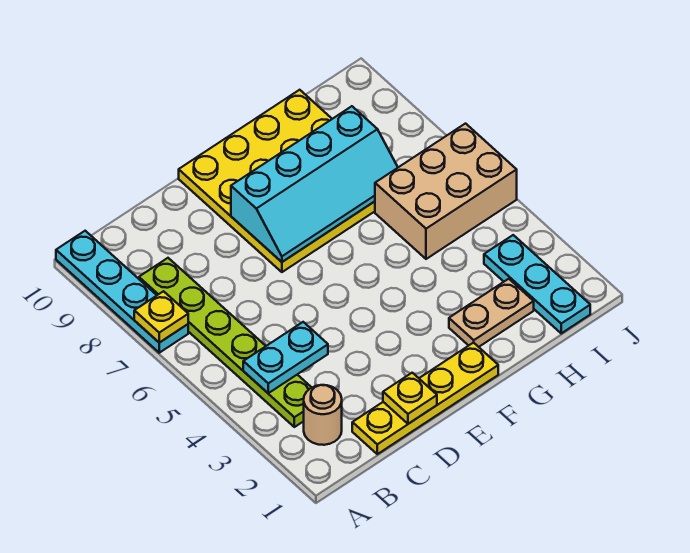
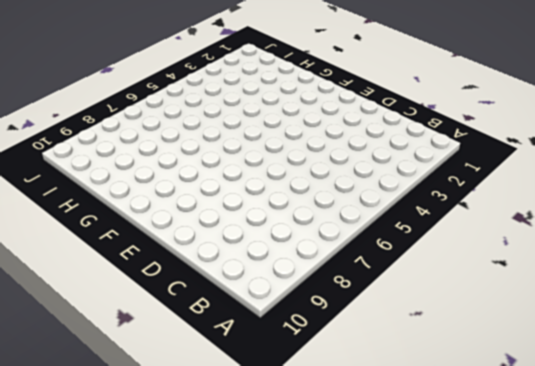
none -> cyan 1x4 plate [56,231,188,353]
none -> tan 1x1 round brick [304,385,342,445]
none -> lime 1x6 plate [139,258,312,427]

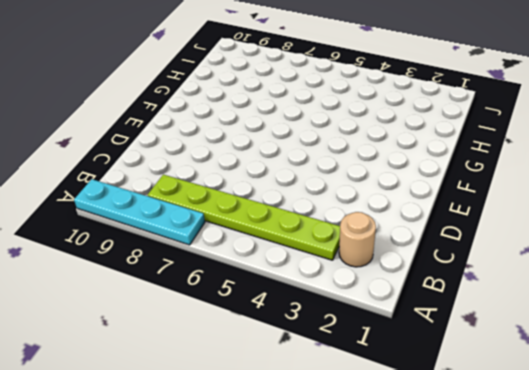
none -> yellow 1x4 plate [352,343,498,454]
none -> yellow 4x4 plate [179,90,375,272]
none -> tan 1x2 plate [449,279,534,347]

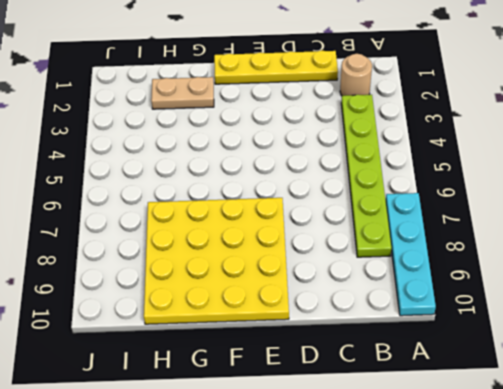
none -> tan 2x3 brick [375,124,517,259]
none -> cyan 1x3 plate [484,235,590,333]
none -> yellow 1x1 plate [134,291,188,343]

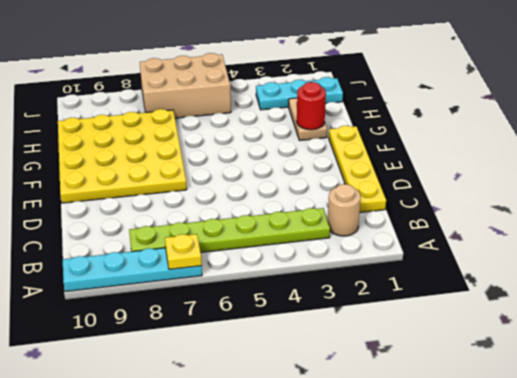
red 1x1 round brick [297,82,326,130] -> none
tan 2x3 brick [140,53,231,118] -> tan 2x3 brick turned to [375,124,517,259]
none -> cyan 1x2 plate [243,322,328,393]
none -> yellow 1x1 plate [383,373,437,424]
none -> cyan 2x4 slope [231,106,398,262]

